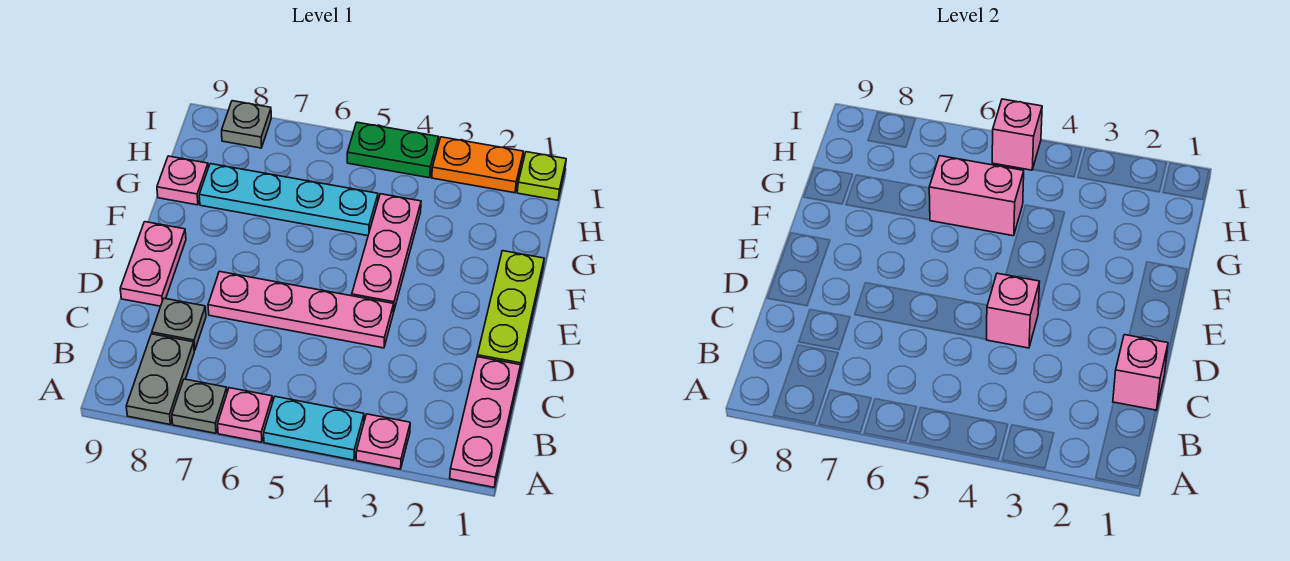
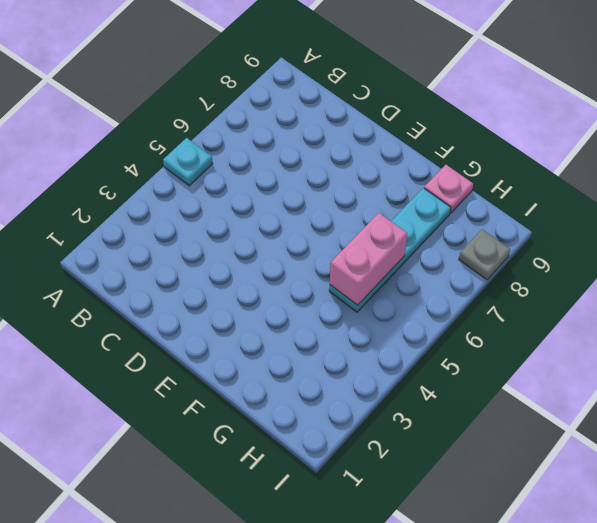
cyan 1x1 plate [163,138,213,186] -> cyan 1x2 plate [264,397,364,460]
none -> pink 1x3 plate [450,357,521,487]
none -> pink 1x1 plate [356,414,410,469]
none -> pink 1x1 plate [218,388,272,442]

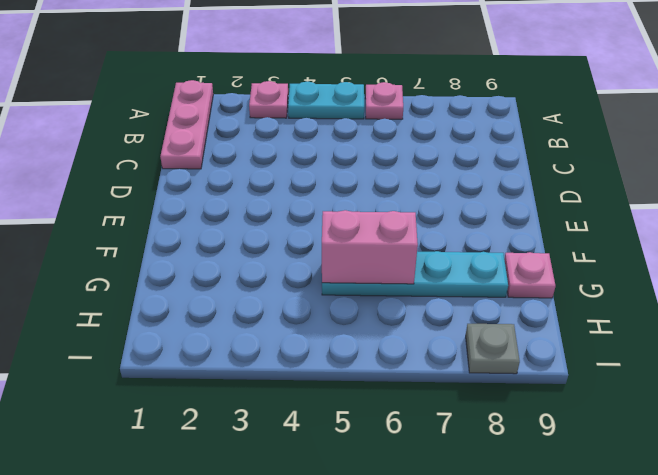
none -> grey 1x1 plate [172,379,227,433]
none -> grey 1x2 plate [126,334,194,424]
none -> grey 1x1 plate [152,298,206,351]

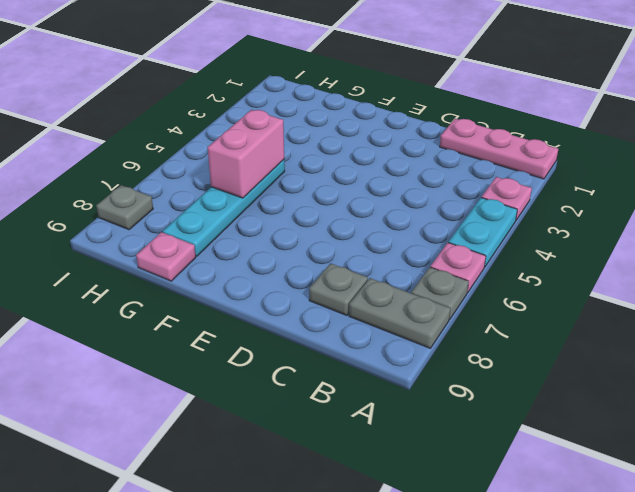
none -> lime 1x3 plate [477,251,544,370]
none -> pink 1x4 plate [208,271,394,348]
none -> pink 1x2 plate [120,222,186,306]

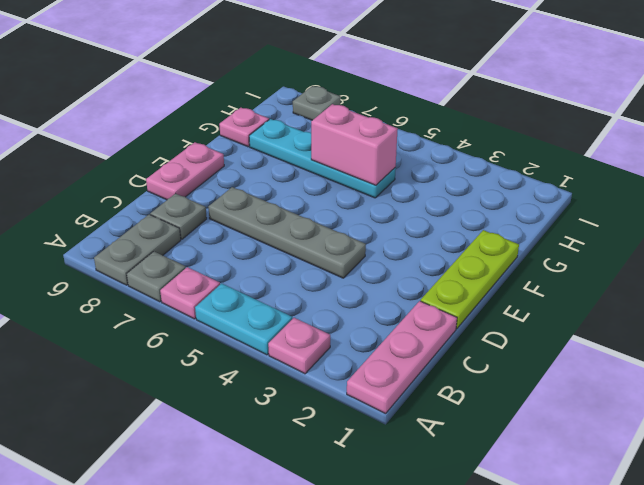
grey 1x4 plate [208,187,366,278] -> pink 1x4 plate [208,271,394,348]
none -> pink 1x3 plate [352,194,421,312]
none -> lime 1x1 plate [517,152,566,200]
none -> orange 1x2 plate [432,137,524,193]

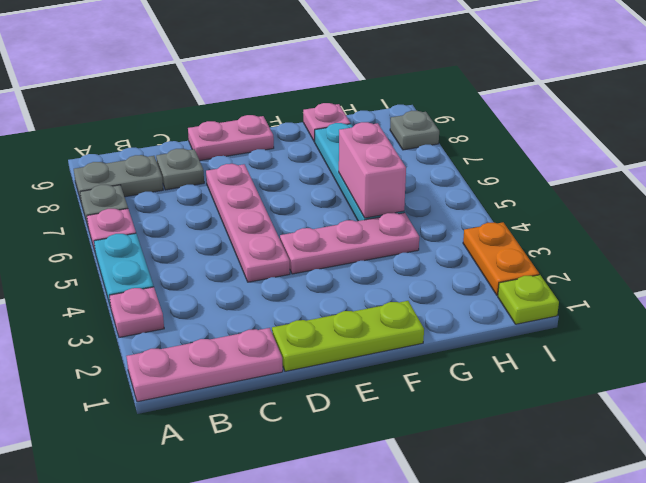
none -> green 1x2 plate [347,122,438,178]
none -> pink 1x1 brick [1113,335,1168,410]
none -> pink 1x1 brick [986,273,1040,348]

